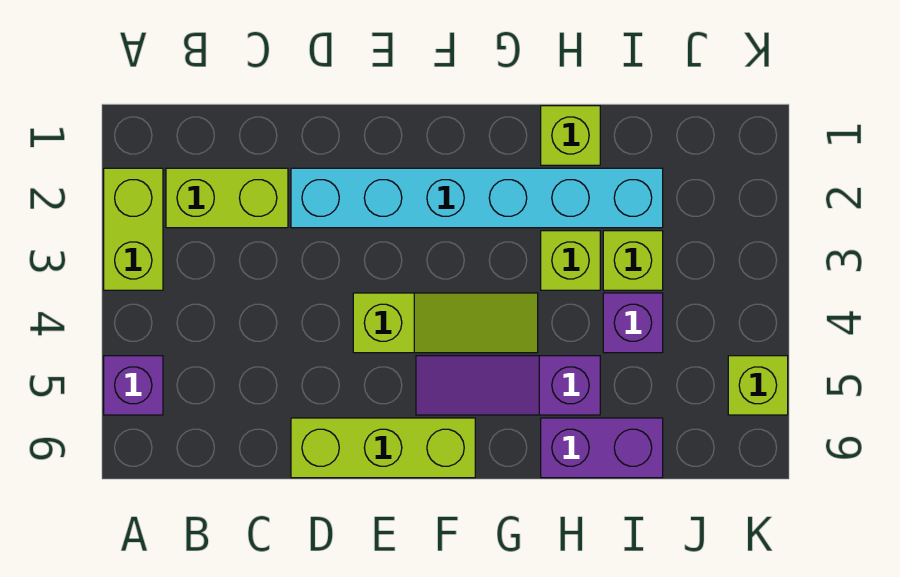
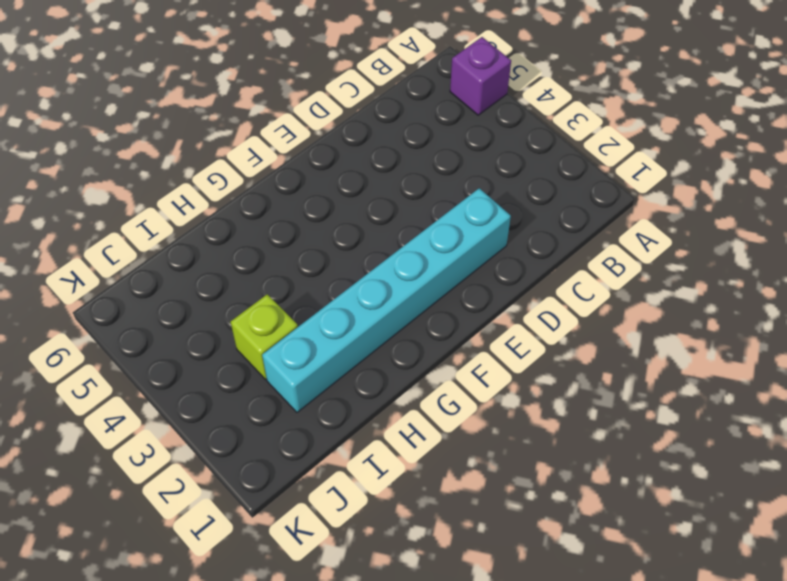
none -> lime 1x2 brick [104,168,163,290]
none -> lime 1x2 brick [166,168,288,228]
none -> lime 1x3 brick [291,418,475,478]

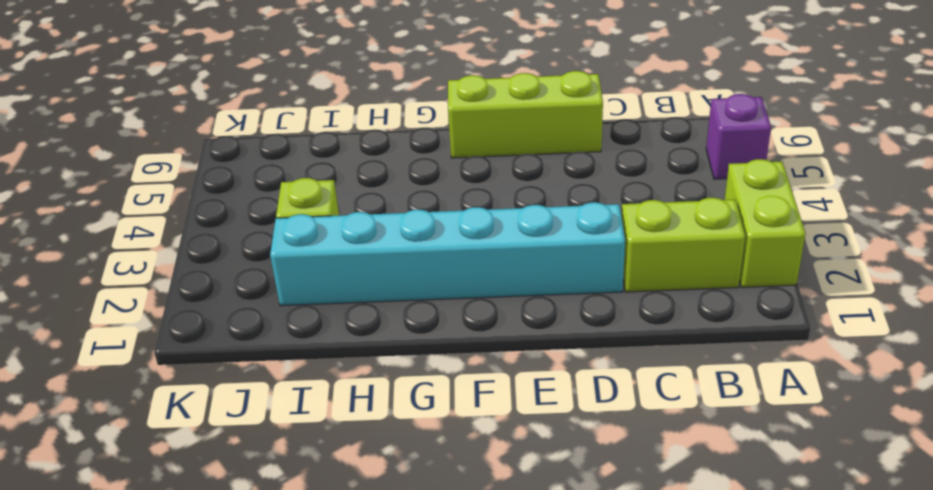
none -> lime 1x3 slope [353,293,538,353]
none -> purple 1x3 slope [416,356,600,415]
none -> lime 1x1 brick [541,106,600,165]

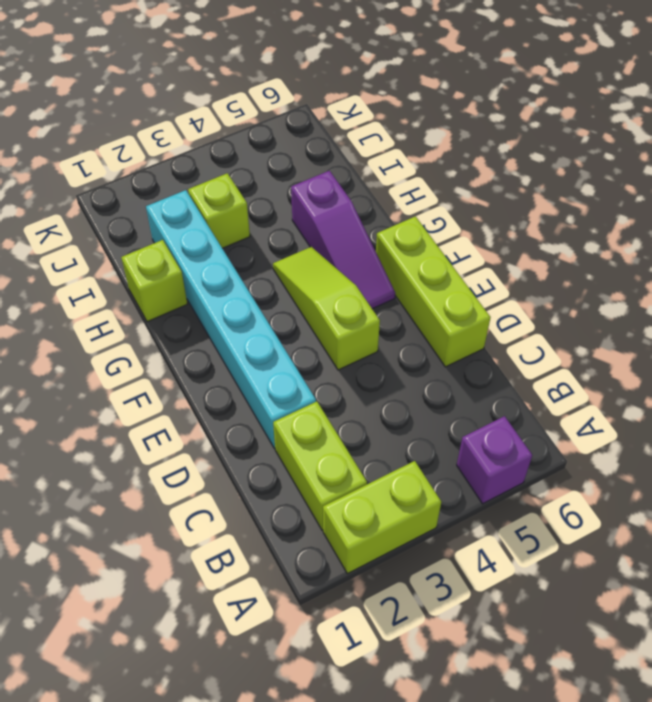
none -> lime 1x1 brick [541,231,600,290]
none -> purple 1x2 brick [541,418,663,478]
none -> purple 1x1 brick [603,293,663,353]

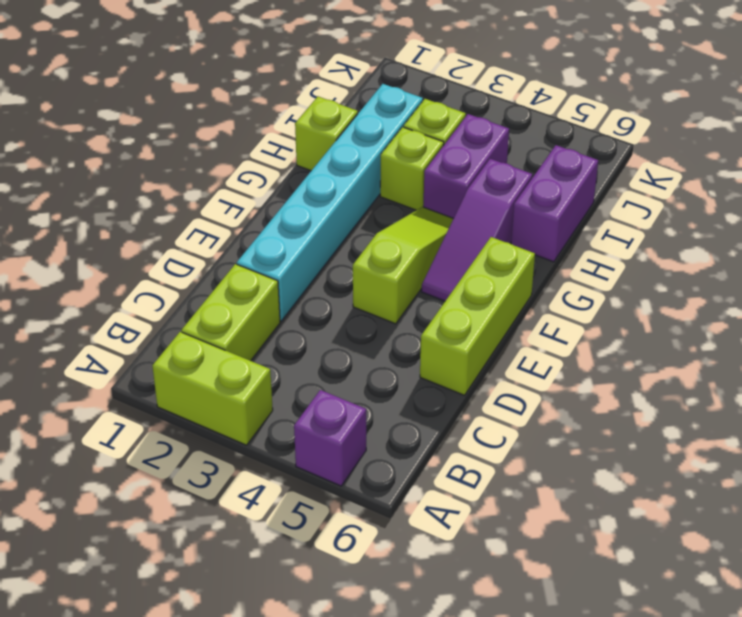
purple 1x2 brick [423,114,509,218] -> purple 1x1 brick [603,293,663,353]
none -> lime 1x1 brick [728,356,788,415]

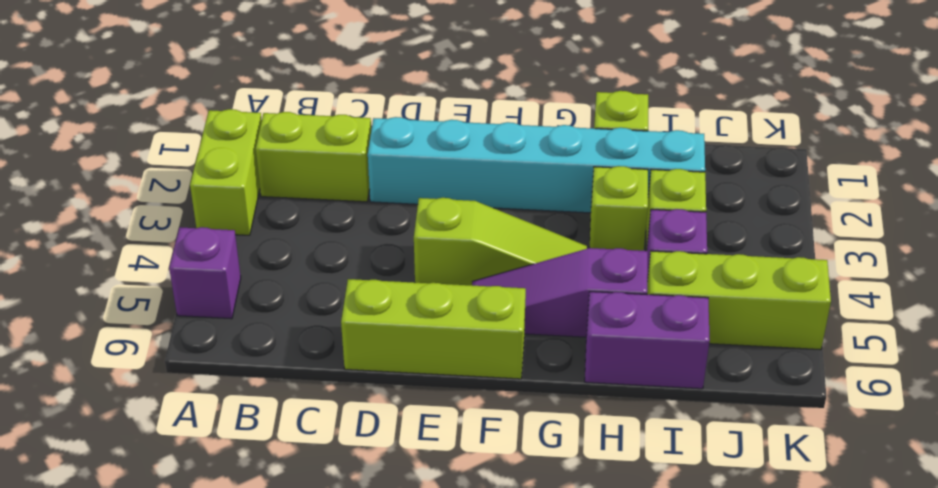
lime 1x3 brick [647,251,831,350] -> lime 1x1 brick [728,356,788,415]

